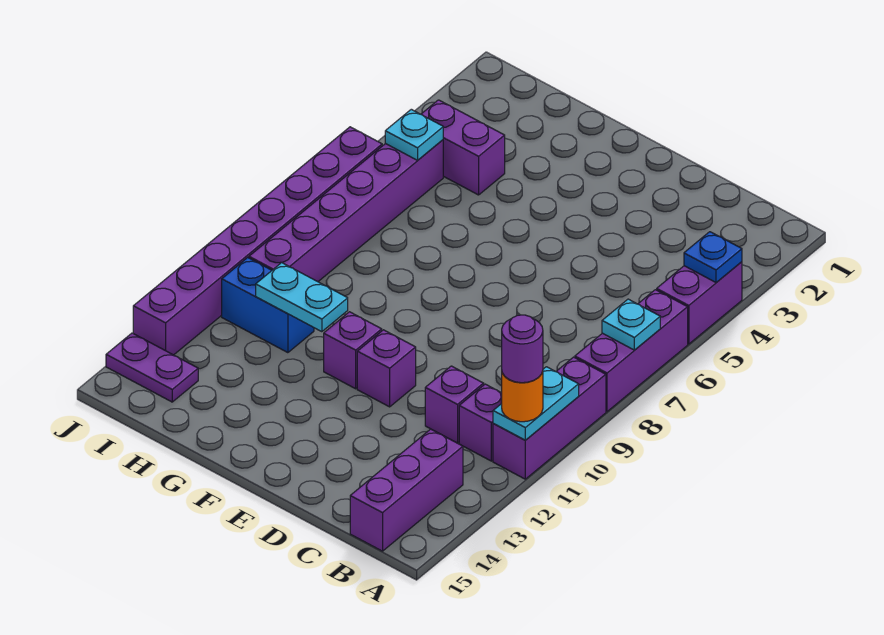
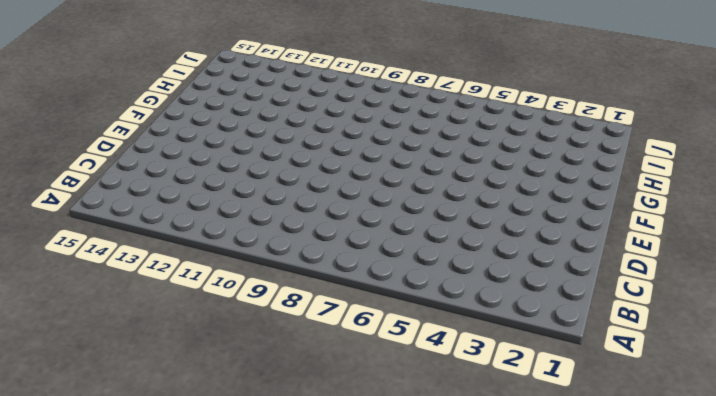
none -> purple 1x2 brick [657,262,742,344]
none -> purple 1x3 brick [575,290,688,412]
none -> purple 1x3 brick [493,357,606,479]

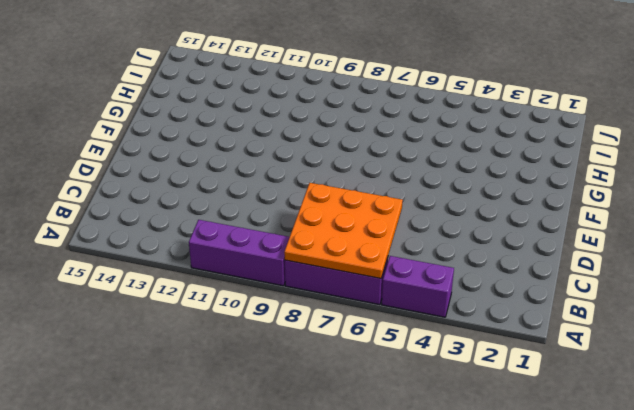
orange 3x3 plate [284,183,403,278] -> cyan 1x1 plate [602,299,660,350]
none -> purple 1x1 brick [459,384,502,461]
none -> purple 1x3 brick [350,429,463,551]
none -> purple 1x1 brick [425,366,484,443]

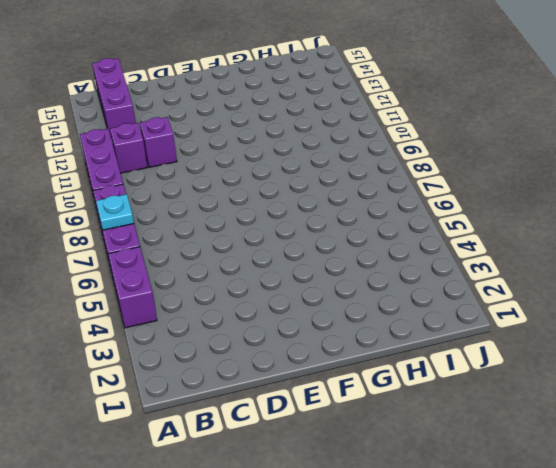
none -> purple 1x1 brick [357,330,416,407]
none -> purple 1x1 brick [324,312,382,389]
none -> purple 1x2 brick [421,100,505,195]

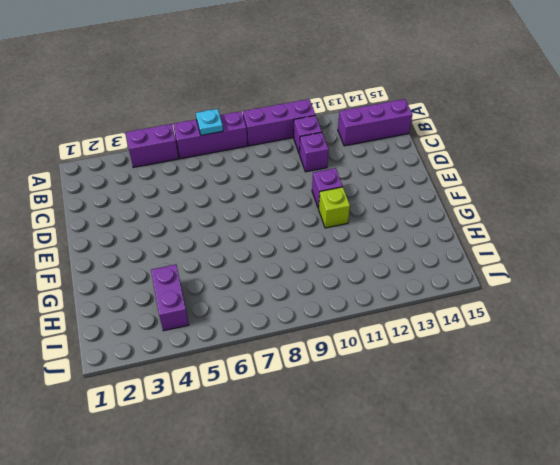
lime 1x1 brick [318,187,350,228] -> purple 1x1 brick [324,312,382,389]
none -> blue 1x2 brick [222,258,314,353]
none -> purple 1x6 brick [249,140,443,282]
none -> purple 1x2 plate [106,333,198,402]

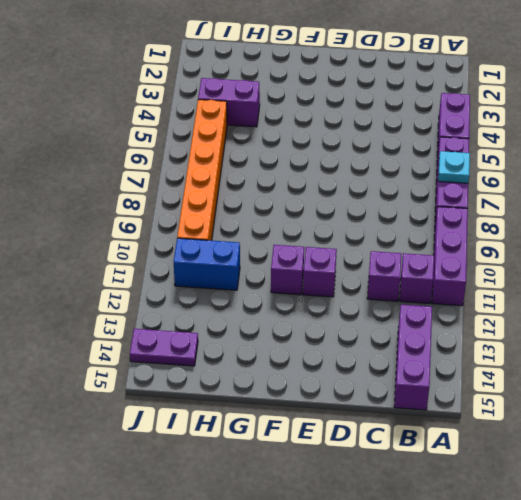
orange 1x6 brick [177,100,227,241] -> purple 1x6 brick [249,140,443,282]
none -> purple 1x8 brick [133,127,382,355]
none -> blue 1x1 plate [684,232,742,283]
none -> cyan 1x2 plate [493,367,579,440]

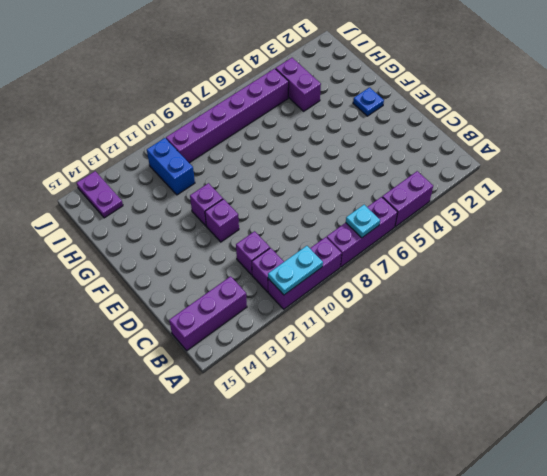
blue 1x1 plate [353,87,384,116] -> blue 1x1 plate moved to [684,232,742,283]
none -> purple 1x8 brick [133,127,382,355]
none -> cyan 1x2 plate [256,263,348,332]
none -> cyan 1x1 plate [385,109,443,160]

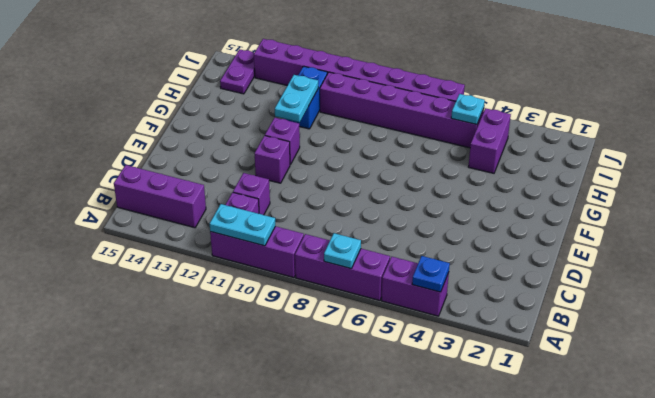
none -> orange 1x1 round brick [501,371,543,422]
none -> purple 1x1 round brick [502,315,543,383]

